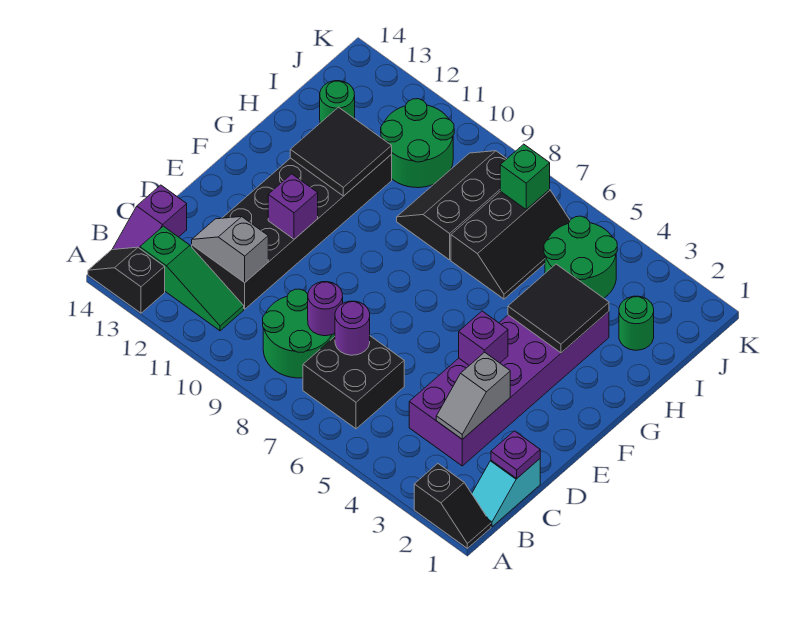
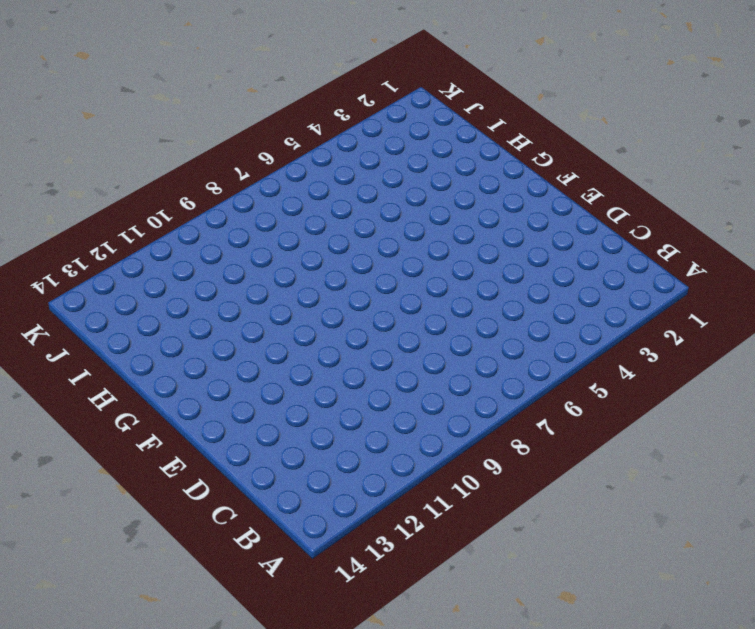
none -> black 1x2 slope [414,464,491,548]
none -> black 1x2 slope [88,247,165,313]
none -> cyan 1x2 slope [472,459,540,527]

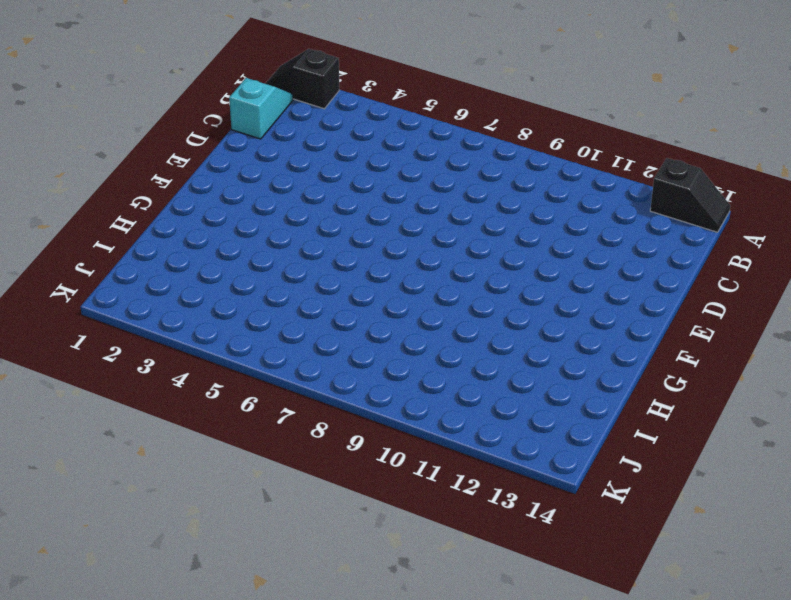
none -> black 2x2 brick [303,336,404,429]
none -> green 2x2 round brick [263,289,335,378]
none -> green 1x3 slope [140,226,244,331]

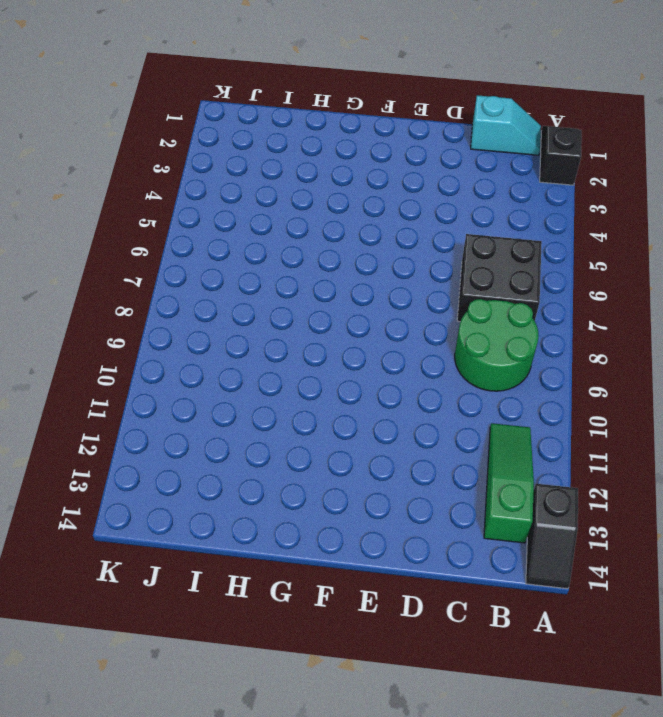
none -> purple 1x2 slope [113,185,187,249]
none -> purple 2x6 brick [409,311,609,466]
none -> black 2x6 brick [192,155,392,309]

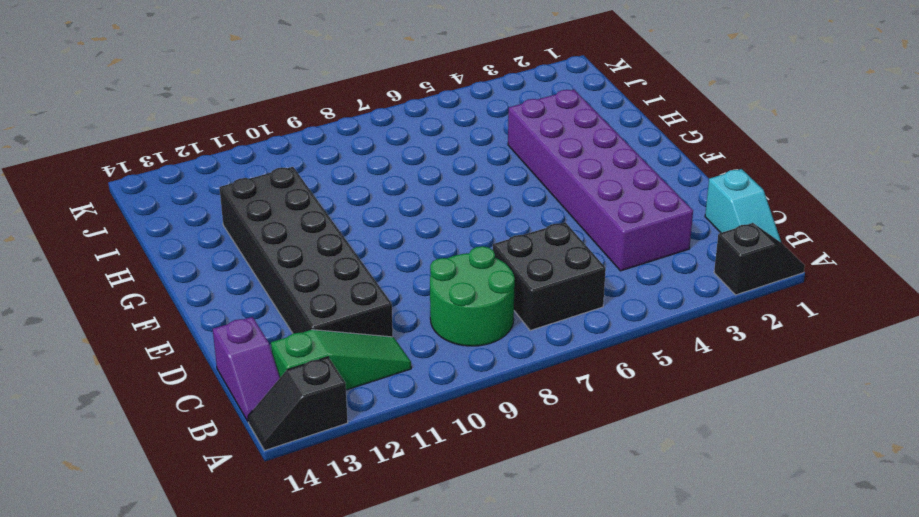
none -> black 2x3 slope [451,189,570,299]
none -> black 2x3 slope [397,151,507,260]
none -> green 1x1 round brick [619,296,654,350]

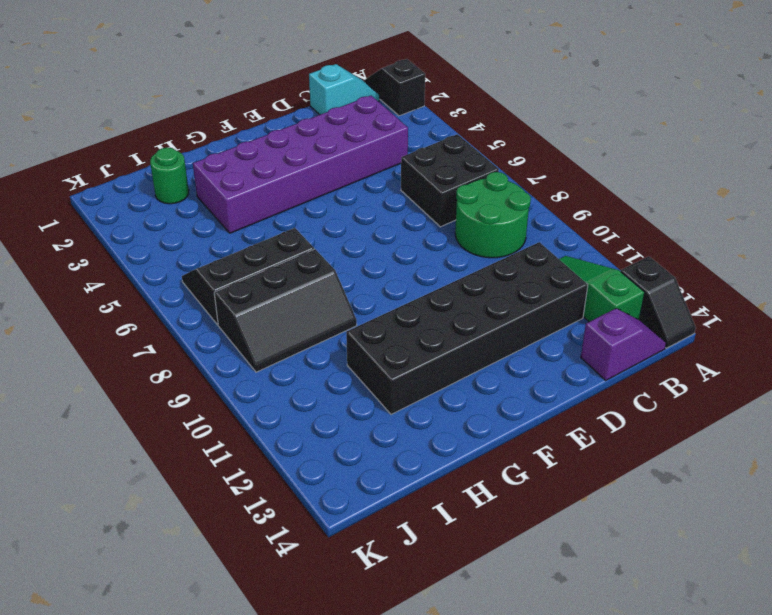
none -> green 2x2 round brick [544,216,617,298]
none -> green 2x2 round brick [381,99,454,188]
none -> green 1x1 round brick [320,81,355,123]

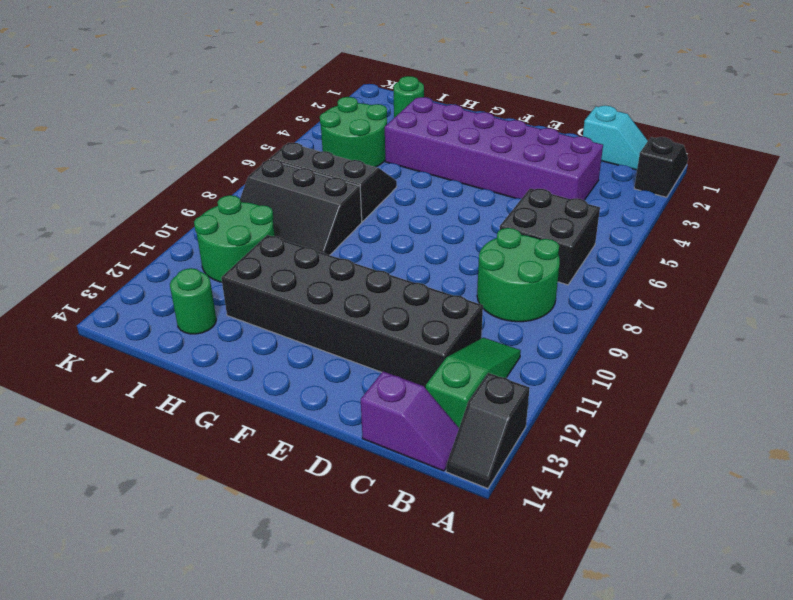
none -> purple 1x1 plate [491,431,540,478]
none -> grey 1x2 slope [436,352,510,439]
none -> purple 1x1 round brick [335,301,370,355]

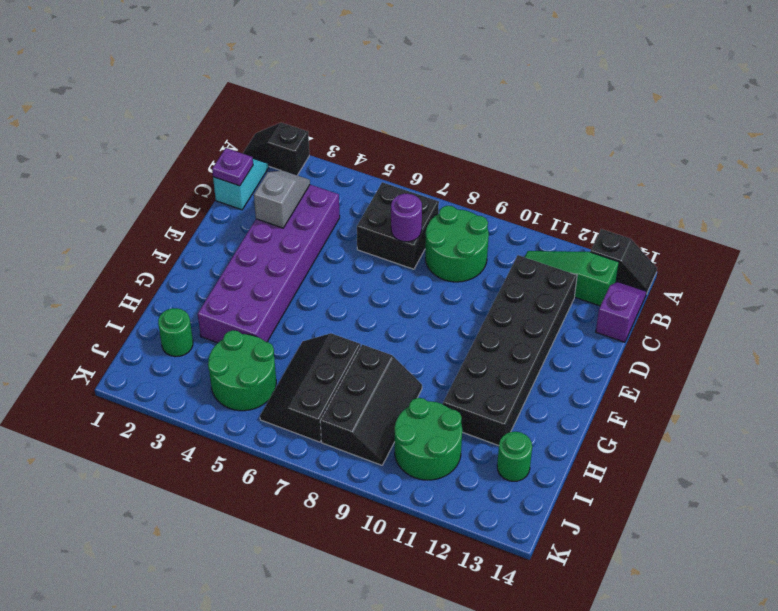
none -> purple 1x1 round brick [308,282,343,336]
none -> grey 1x2 slope [192,217,268,282]
none -> purple 1x1 brick [459,311,508,365]

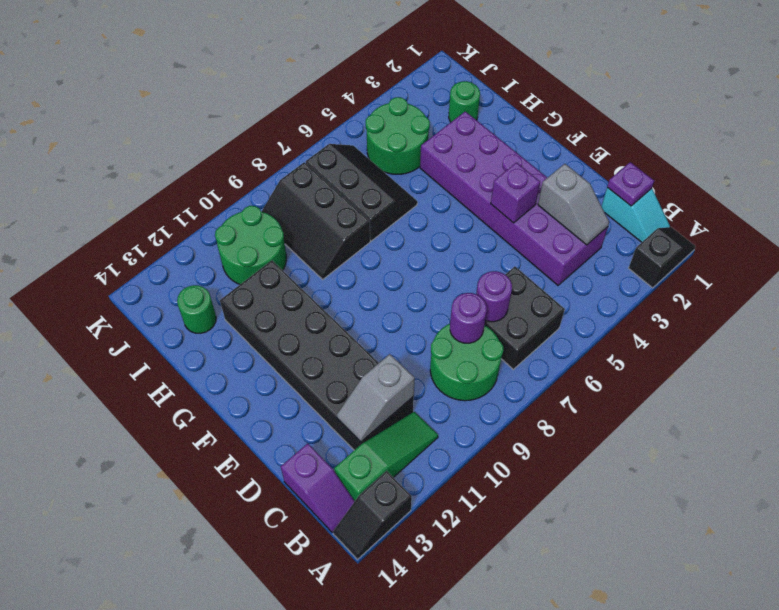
none -> purple 1x1 brick [268,174,318,239]
none -> black 2x2 tile [508,264,609,353]
none -> black 2x2 tile [290,107,392,196]

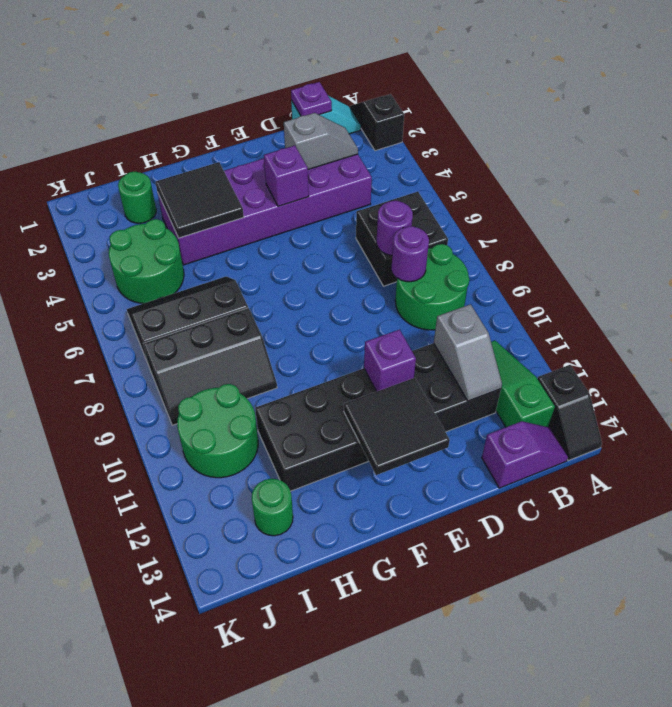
black 2x2 tile [344,378,450,475] -> black 2x2 tile moved to [290,107,392,196]
none -> green 1x1 brick [500,144,550,209]

